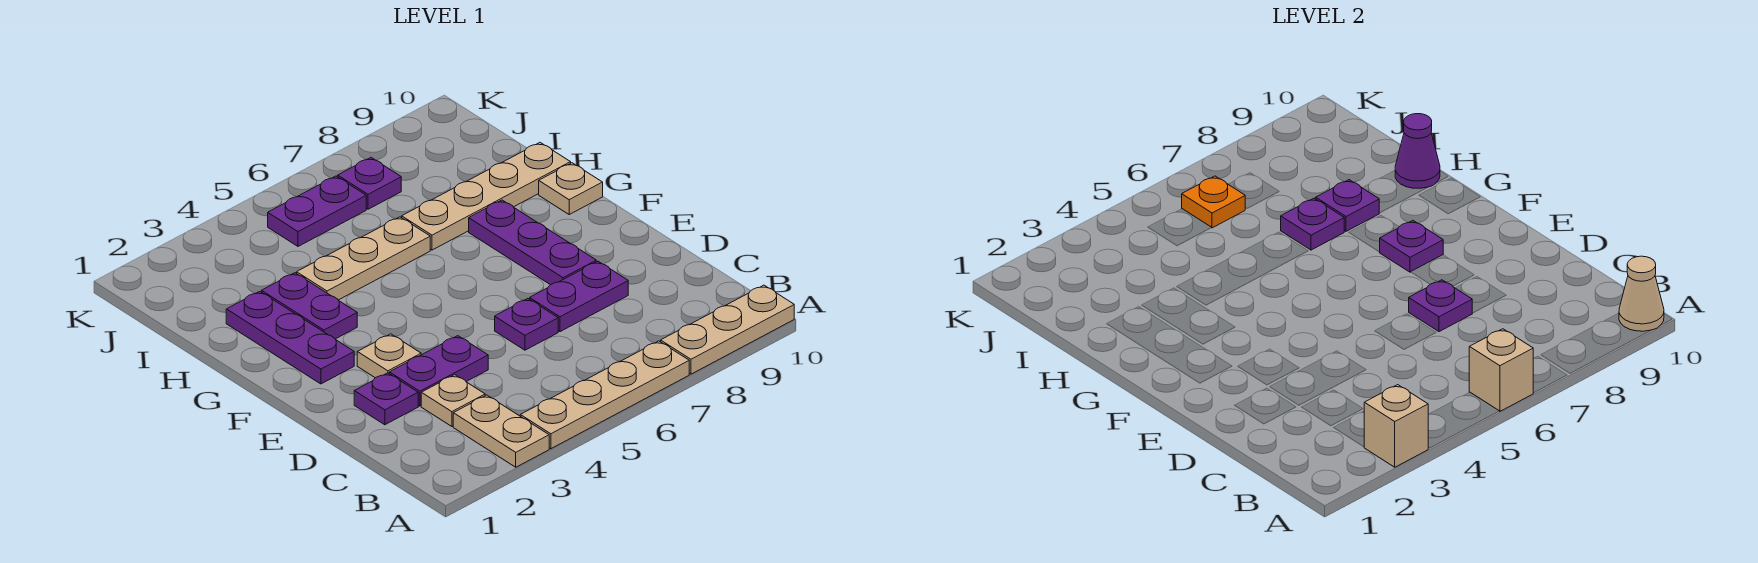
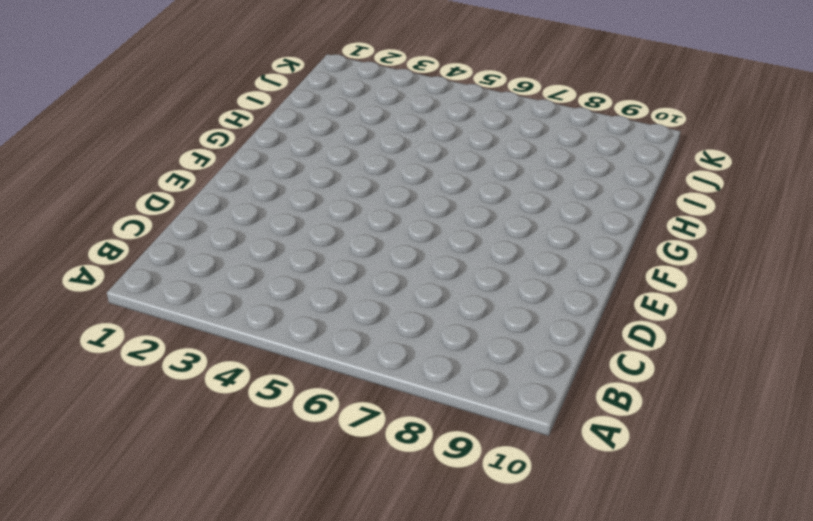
none -> tan 1x2 plate [453,395,549,467]
none -> tan 1x4 plate [520,341,689,449]
none -> tan 1x3 plate [661,285,794,374]

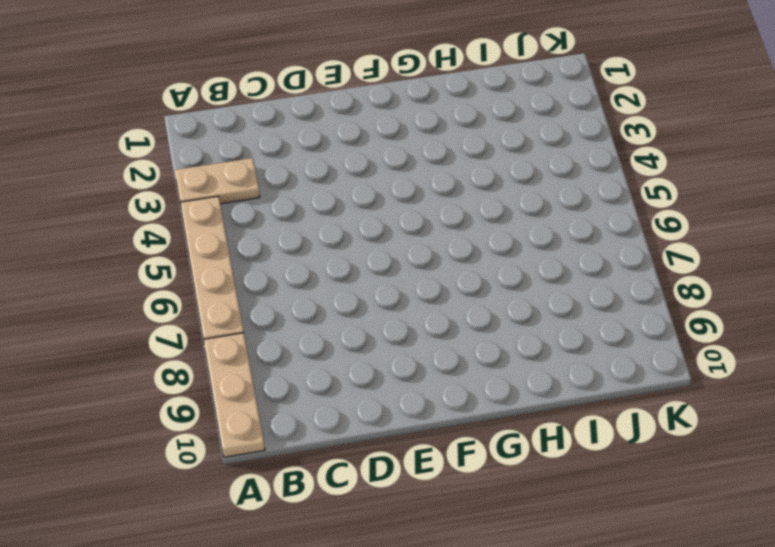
none -> tan 1x1 plate [421,375,485,426]
none -> purple 1x1 plate [354,373,418,425]
none -> purple 1x2 plate [389,336,488,406]

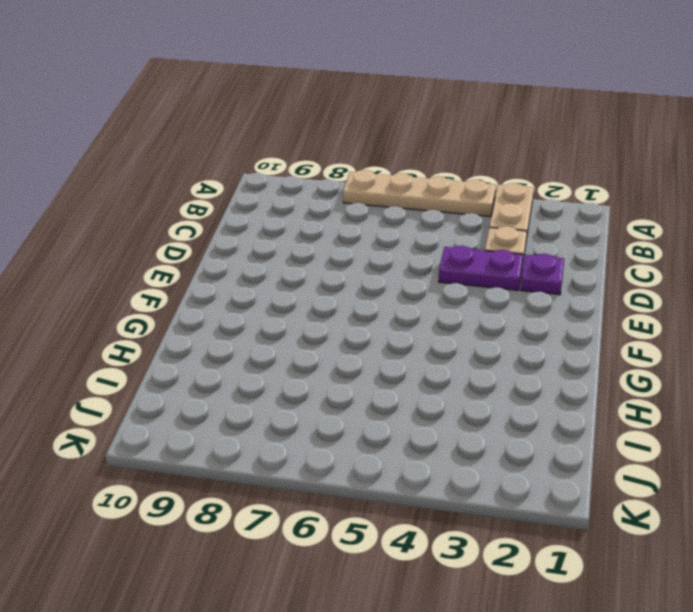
none -> tan 1x3 plate [661,285,794,374]
none -> purple 1x1 plate [495,299,558,350]
none -> purple 1x2 plate [530,261,628,332]

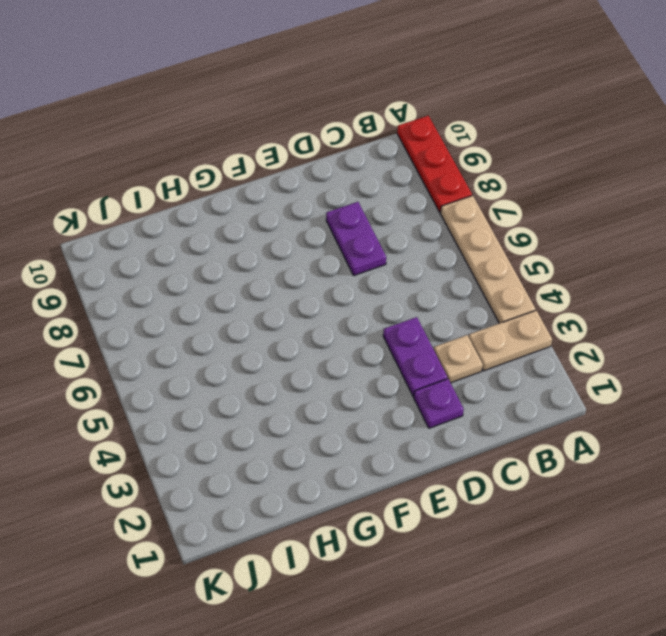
red 1x3 plate [397,116,472,213] -> tan 1x3 plate [661,285,794,374]
none -> purple 1x1 plate [495,299,558,350]
none -> tan 1x1 plate [357,334,421,378]
none -> purple 1x3 plate [469,200,596,285]

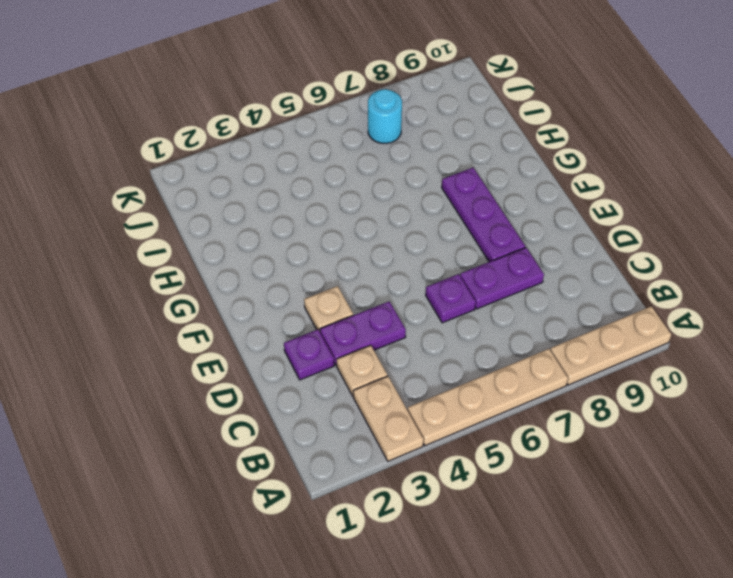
cyan 1x1 round brick [368,89,402,143] -> purple 1x1 plate [338,158,401,209]
none -> purple 1x3 plate [226,291,354,384]
none -> purple 1x2 plate [262,273,357,339]
none -> tan 1x1 plate [539,163,603,214]

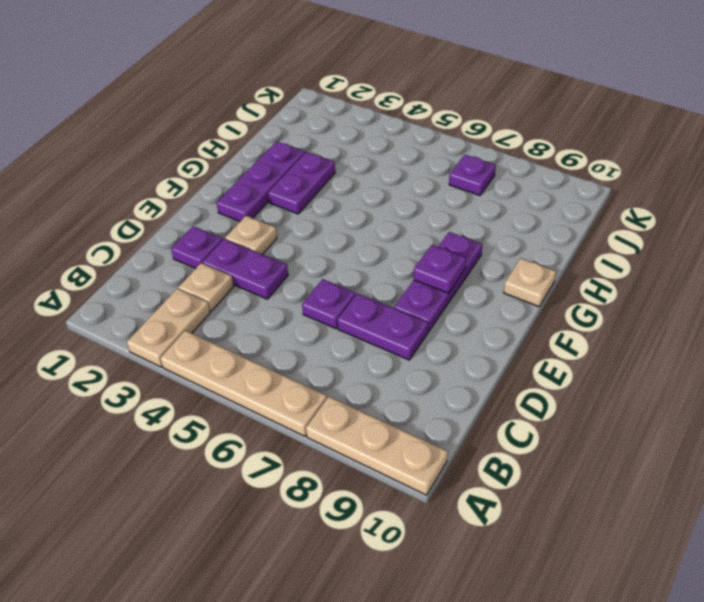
none -> tan 1x3 plate [297,217,430,300]
none -> tan 1x4 plate [402,143,571,250]
none -> purple 1x2 plate [268,176,366,246]

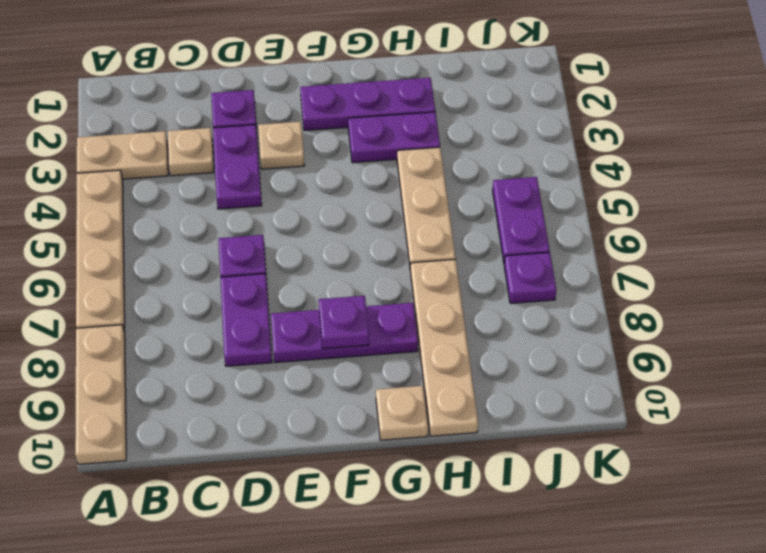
none -> tan 1x1 brick [1364,385,1428,467]
none -> tan 1x1 brick [1469,329,1534,411]
none -> tan 1x1 cone [1619,256,1664,331]

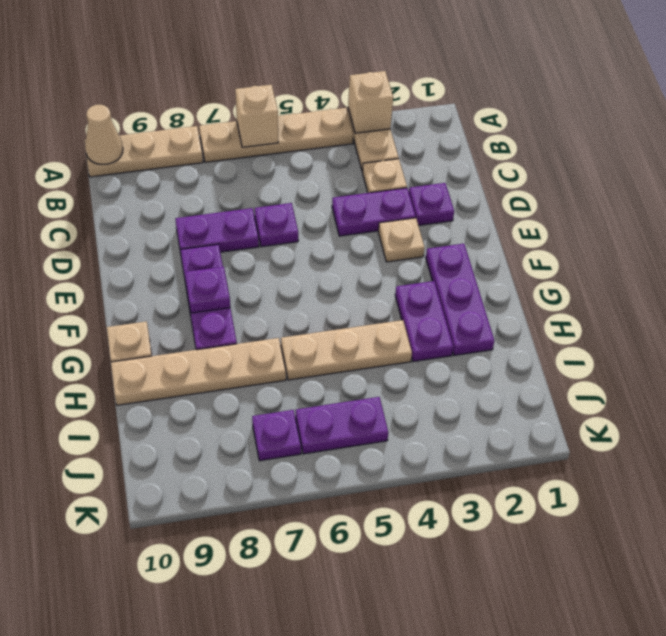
none -> purple 1x1 plate [1409,280,1472,332]
none -> purple 1x1 plate [1281,198,1344,250]
none -> purple 1x1 plate [1316,180,1379,231]

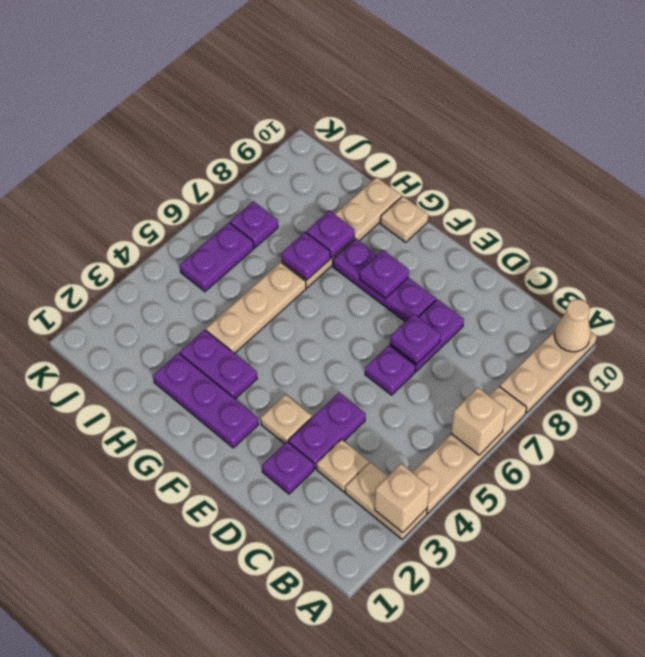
none -> purple 1x1 cone [1395,114,1440,188]
none -> orange 1x1 plate [1182,176,1245,228]

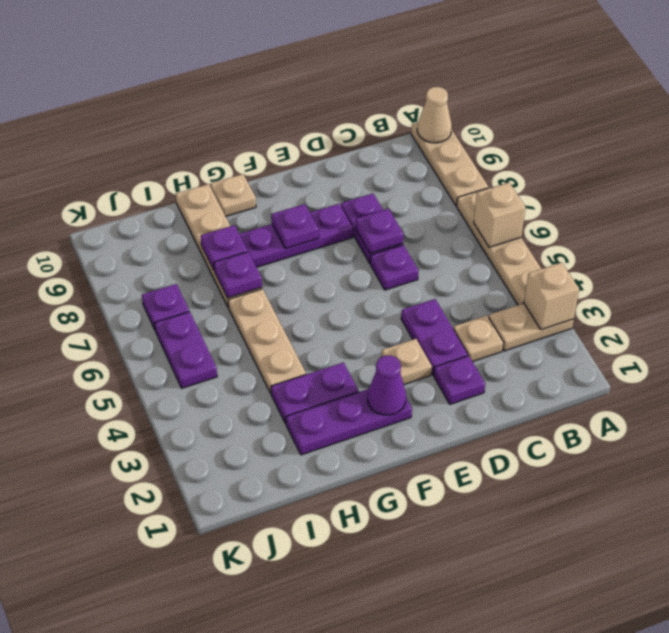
purple 1x1 cone [367,355,406,415] -> purple 1x1 cone moved to [1395,114,1440,188]
none -> orange 1x1 plate [1182,176,1245,228]

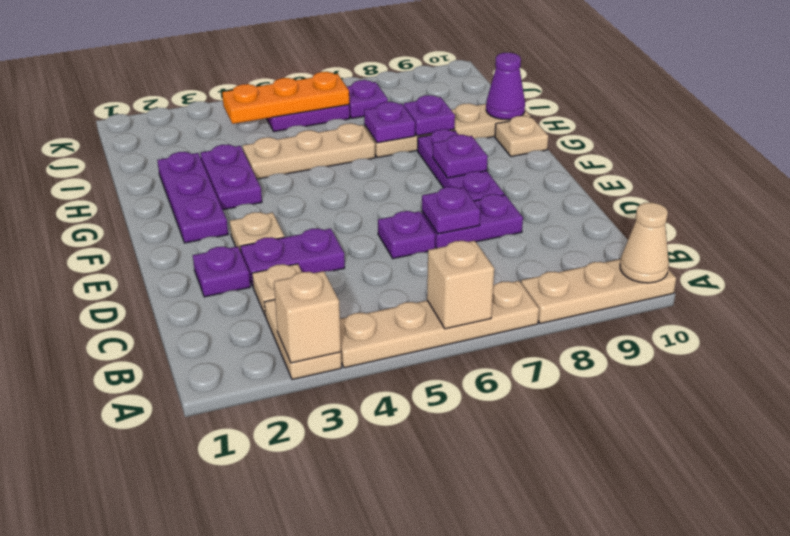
orange 1x3 plate [222,72,349,124] -> orange 1x1 plate [1182,176,1245,228]

